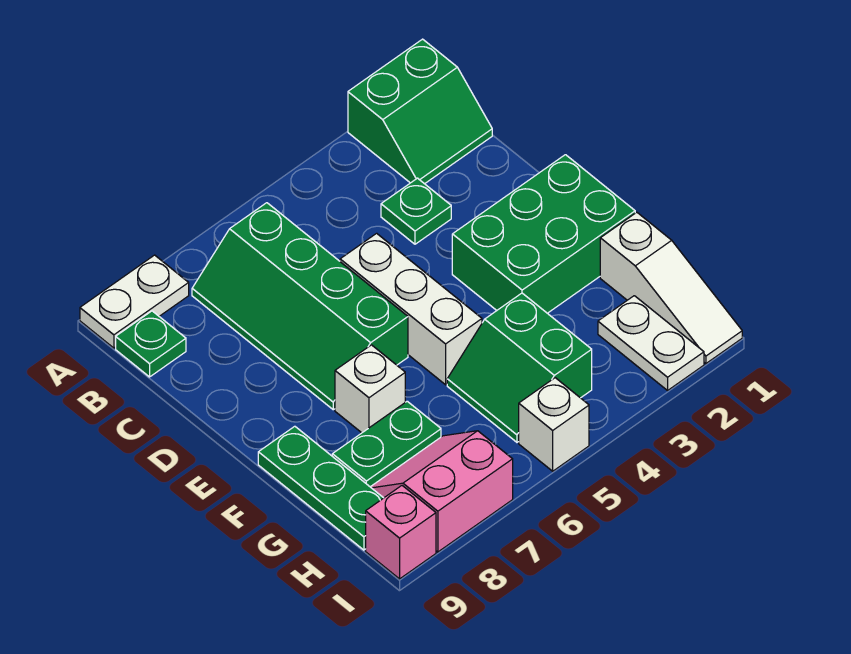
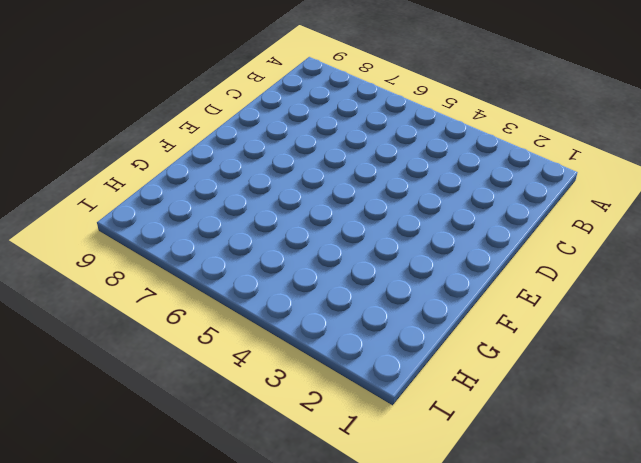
none -> green 2x2 slope [348,39,492,184]
none -> white 1x2 plate [80,255,189,348]
none -> green 2x4 slope [192,203,408,410]

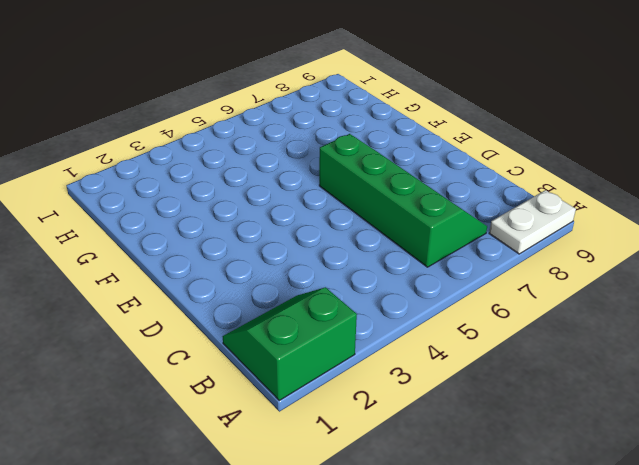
none -> green 1x1 plate [116,311,186,377]
none -> green 1x1 plate [381,178,451,244]
none -> white 1x3 brick [340,233,482,385]

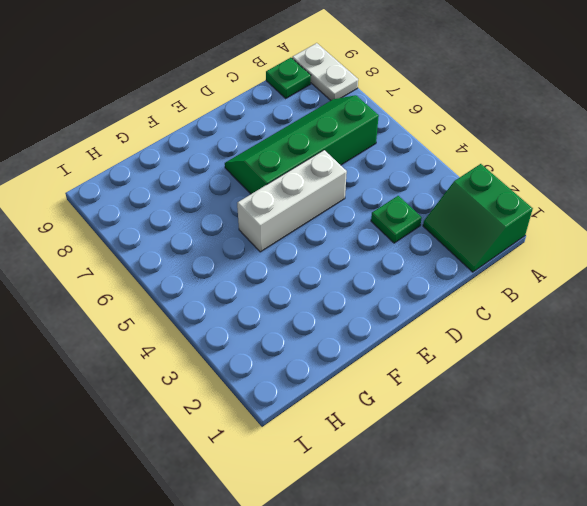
none -> green 2x3 brick [452,155,635,313]
none -> white 1x1 brick [335,345,405,433]
none -> green 1x3 plate [258,426,383,550]

